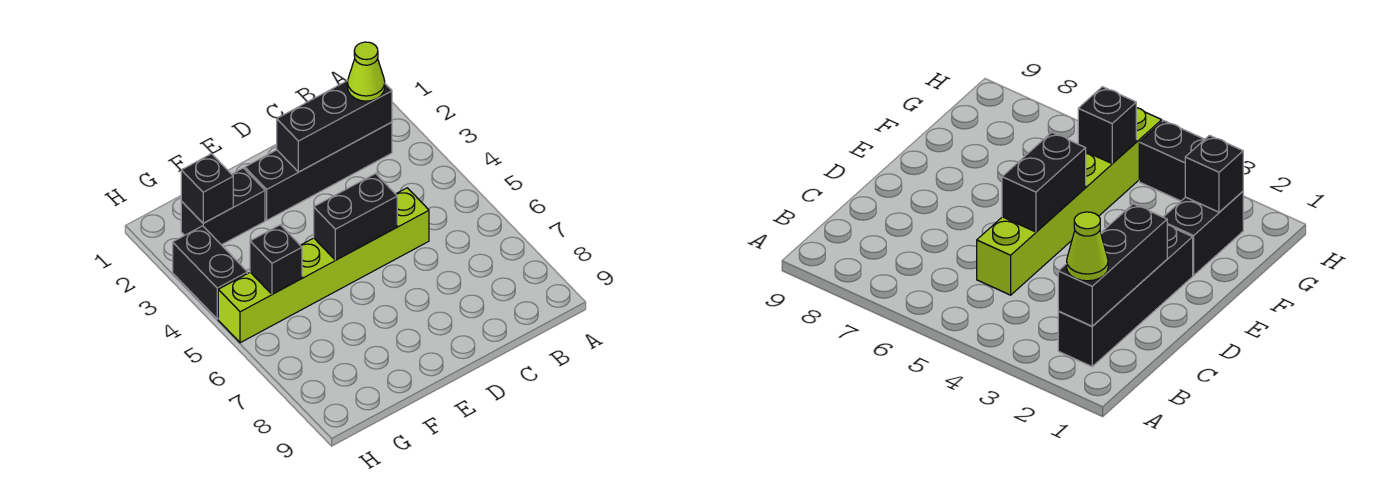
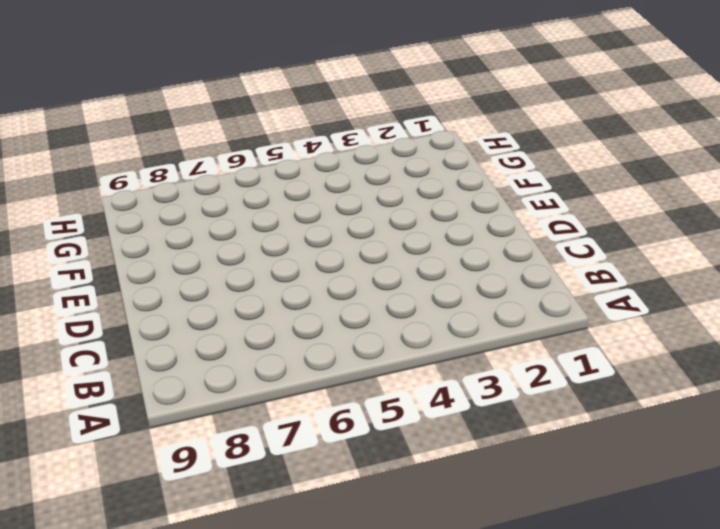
none -> black 1x4 brick [245,122,392,220]
none -> lime 1x6 brick [218,188,429,343]

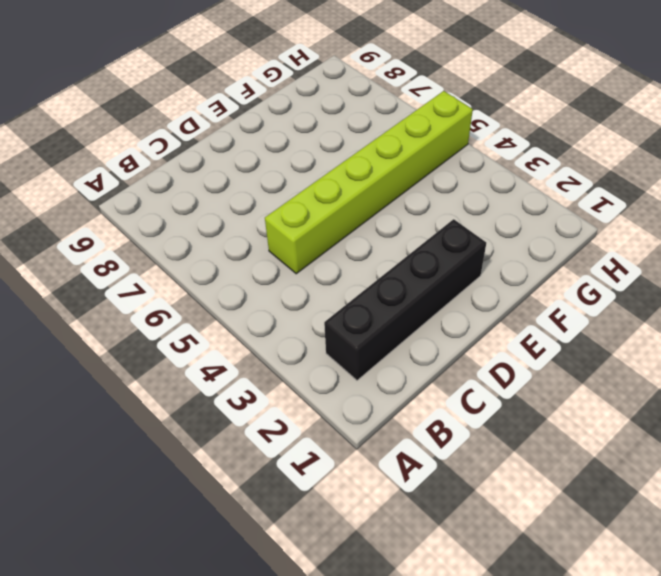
none -> black 1x2 brick [181,168,265,245]
none -> black 1x2 brick [173,226,247,319]

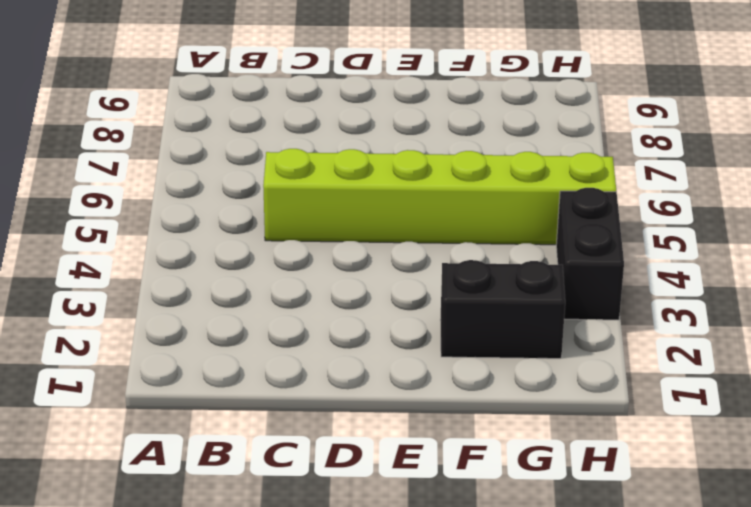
none -> black 1x4 brick [245,122,392,220]
none -> black 1x3 brick [277,81,392,172]

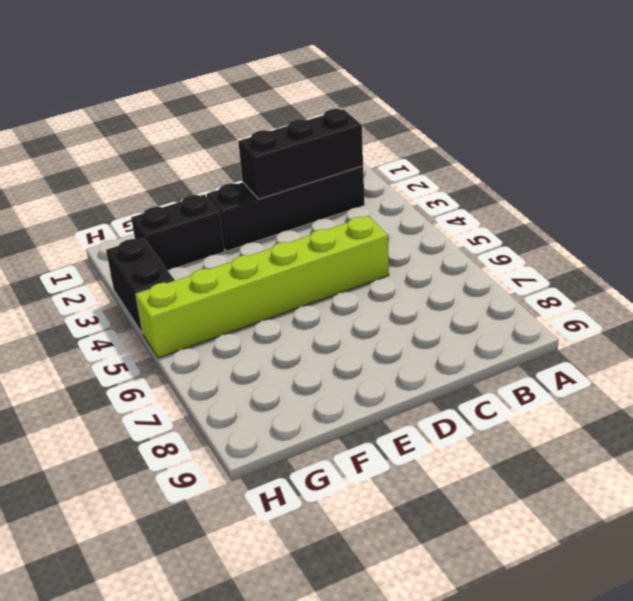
none -> black 1x2 brick [314,174,397,260]
none -> black 1x1 brick [181,154,233,223]

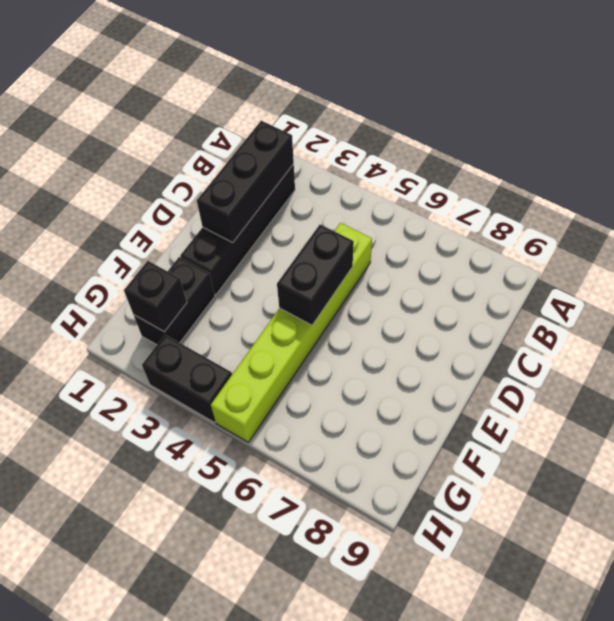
none -> black 1x1 brick [250,225,302,294]
none -> lime 1x1 cone [347,42,385,101]

